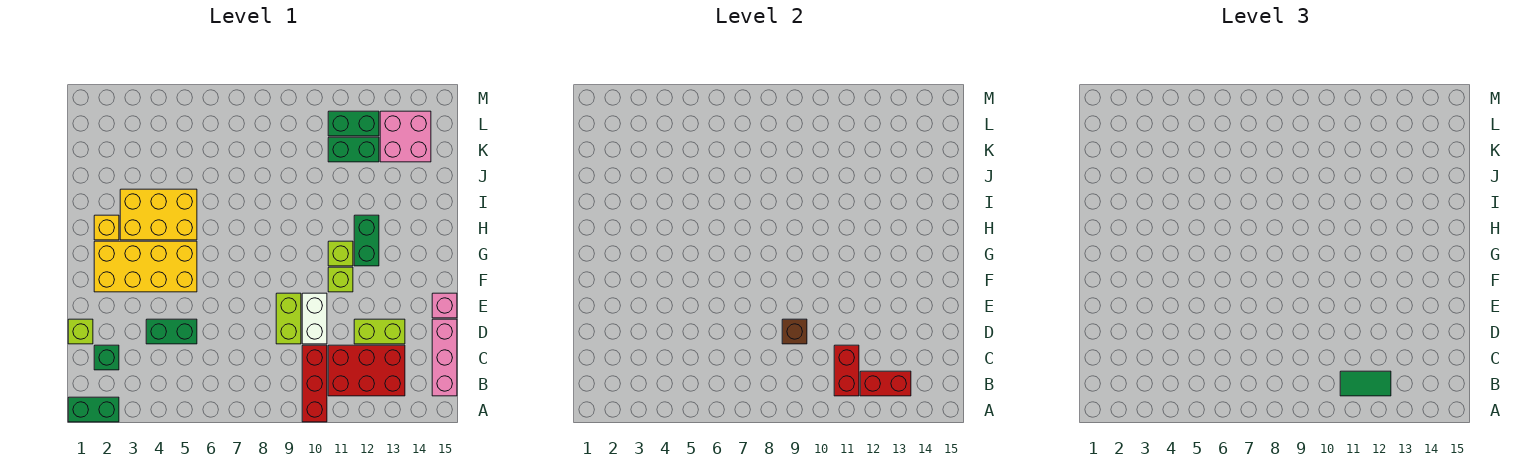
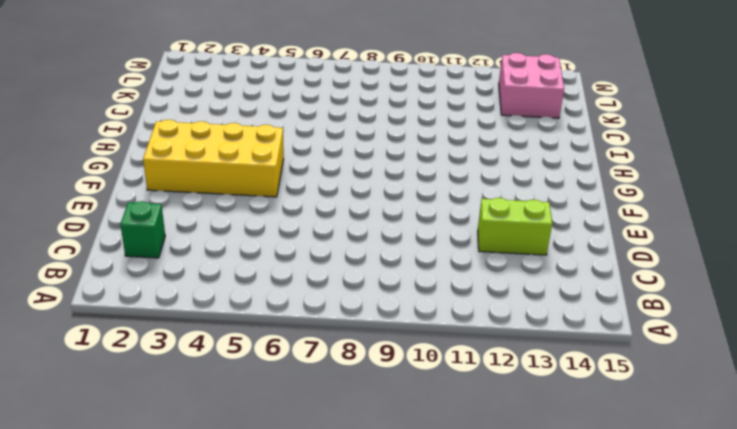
none -> green 1x2 brick [68,397,119,422]
none -> red 1x3 brick [302,345,327,422]
none -> red 2x3 brick [328,345,405,396]

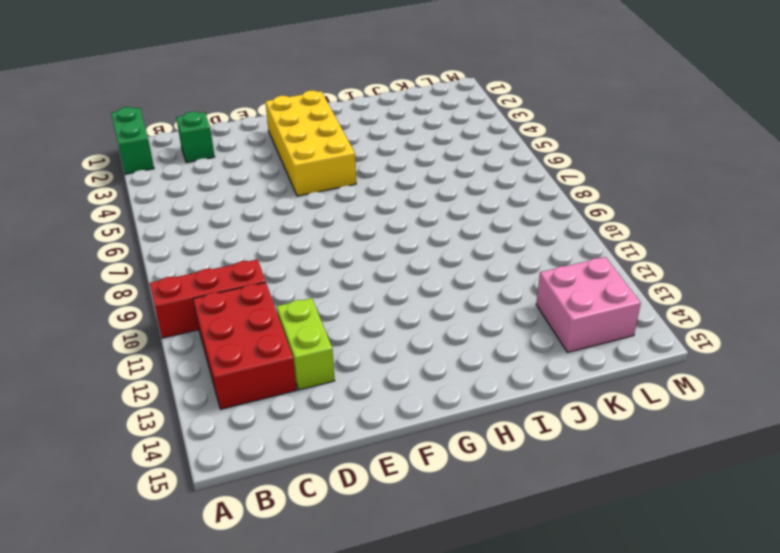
none -> pink 1x3 brick [432,319,457,396]
none -> lime 1x1 brick [68,319,93,344]
none -> green 1x2 brick [146,319,197,344]

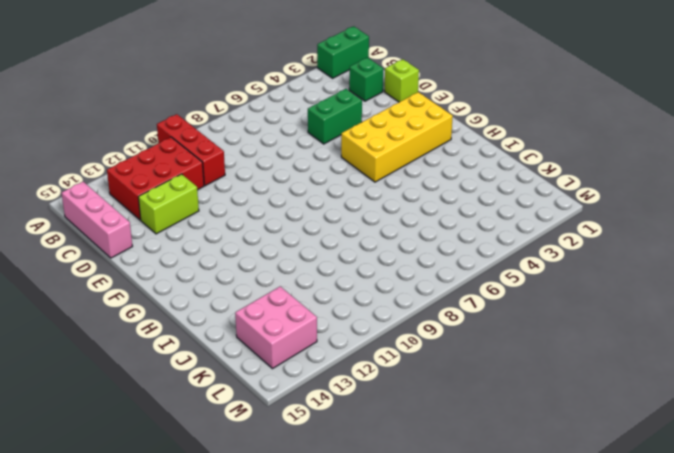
none -> lime 1x2 brick [276,293,301,344]
none -> white 1x2 brick [302,293,327,344]
none -> pink 1x1 brick [432,293,457,318]

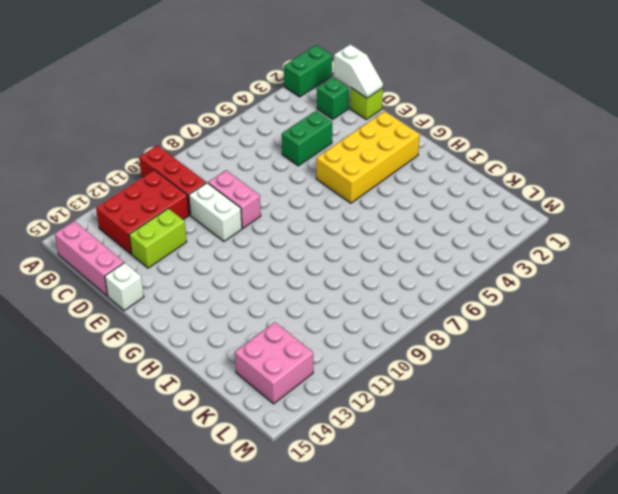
white 1x2 slope [334,44,383,98] -> none
pink 1x2 brick [208,170,261,228] -> lime 1x2 brick [276,293,301,344]
white 1x1 brick [105,263,144,311] -> pink 1x1 brick [432,293,457,318]
none -> lime 1x1 brick [328,267,353,292]
none -> lime 1x1 brick [328,241,353,266]
none -> green 1x2 brick [354,215,379,266]

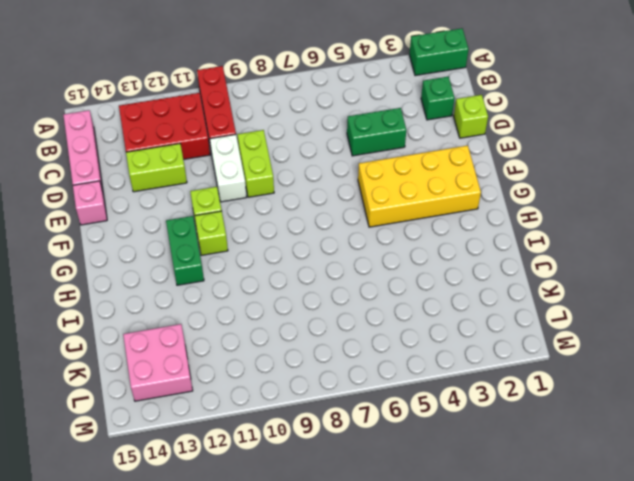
none -> yellow 1x1 brick [94,215,119,240]
none -> yellow 2x3 brick [120,189,197,240]
none -> green 1x2 brick [328,137,379,162]

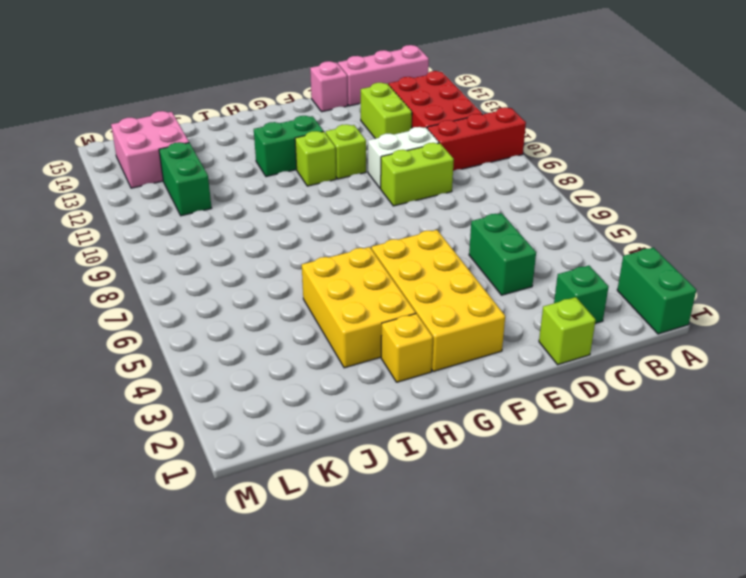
none -> green 1x2 brick [328,111,379,136]
none -> red 1x2 brick [834,345,859,396]
none -> red 1x2 brick [860,371,911,396]

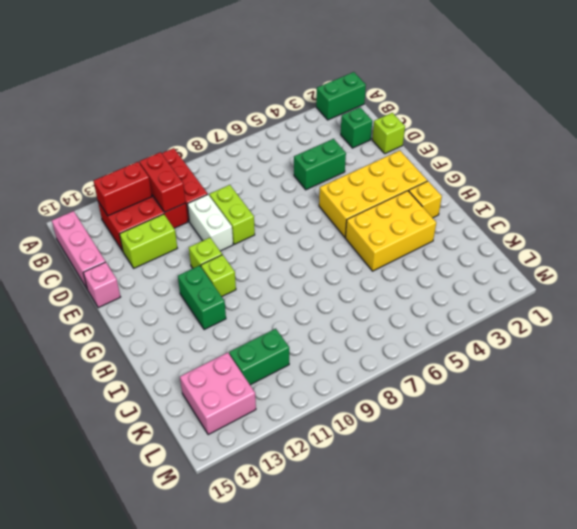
none -> green 1x2 brick [328,111,379,136]
none -> brown 1x1 brick [782,319,807,344]
none -> green 1x2 tile [1340,371,1391,396]

